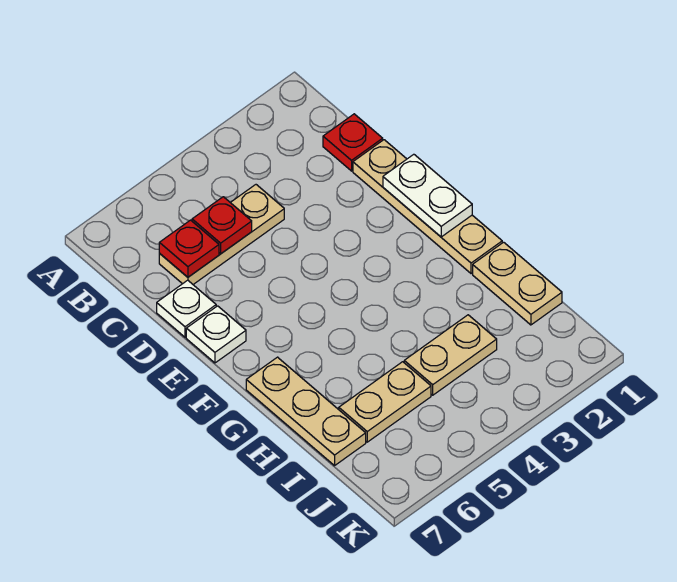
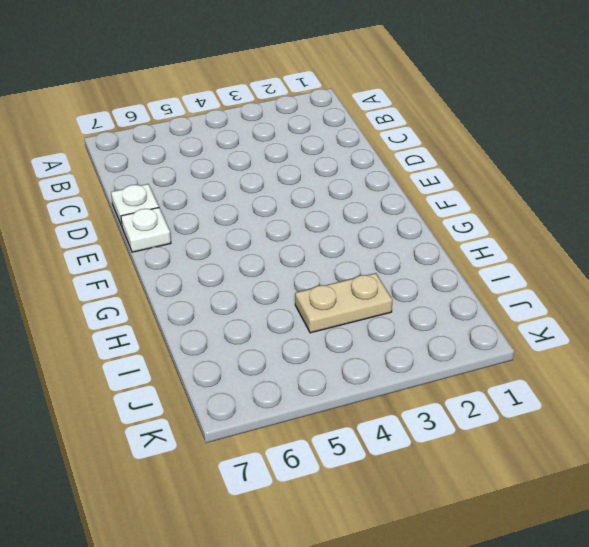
none -> red 1x1 plate [323,114,383,171]
none -> tan 1x3 plate [159,185,284,284]
none -> tan 1x4 plate [353,140,502,274]

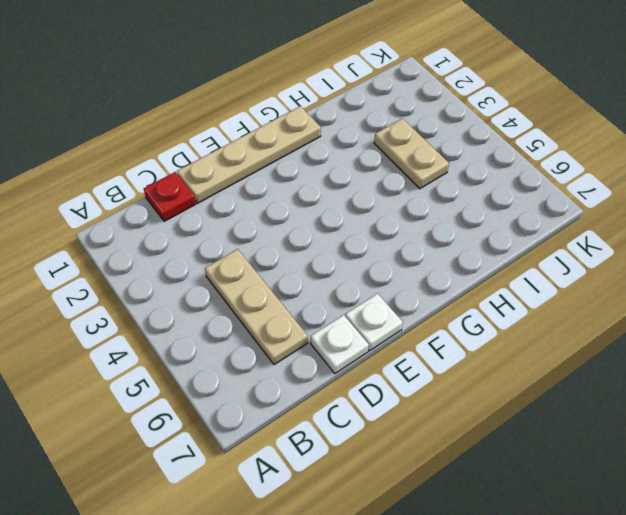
none -> tan 1x3 plate [246,357,366,466]
none -> tan 1x2 plate [473,242,562,325]
none -> tan 1x2 plate [339,362,431,442]

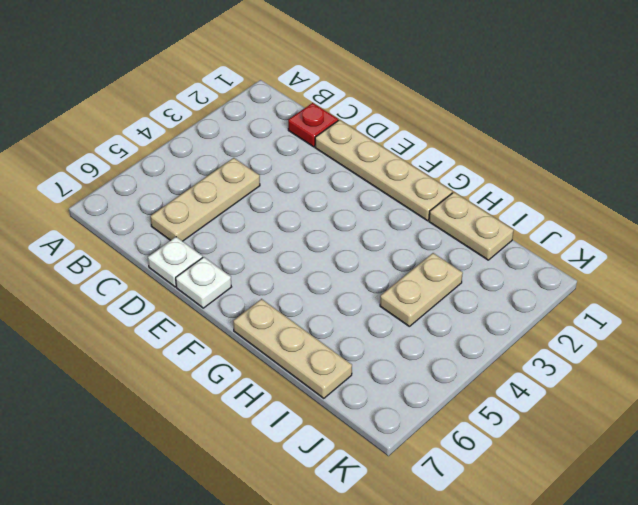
none -> tan 1x2 plate [339,362,431,442]
none -> red 1x1 plate [192,197,252,254]
none -> red 1x1 plate [159,220,219,277]

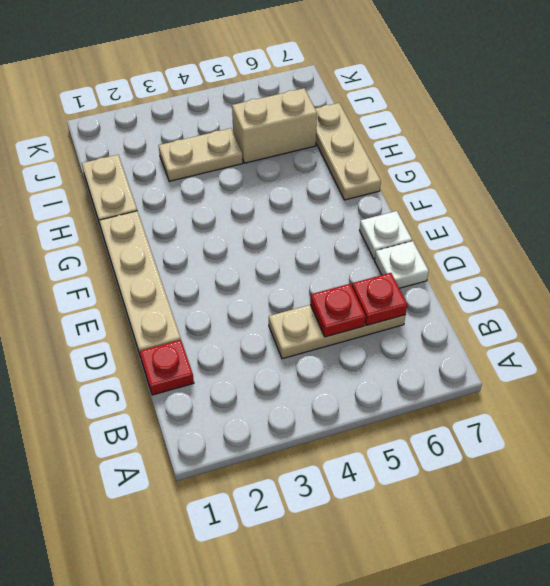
tan 1x2 brick [232,88,317,163] -> tan 1x2 plate [339,362,431,442]
none -> white 1x2 plate [383,154,472,237]

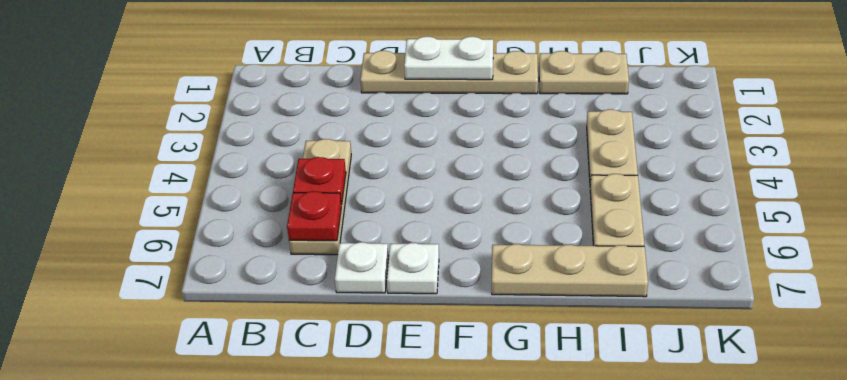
none -> red 1x1 plate [323,114,383,171]

